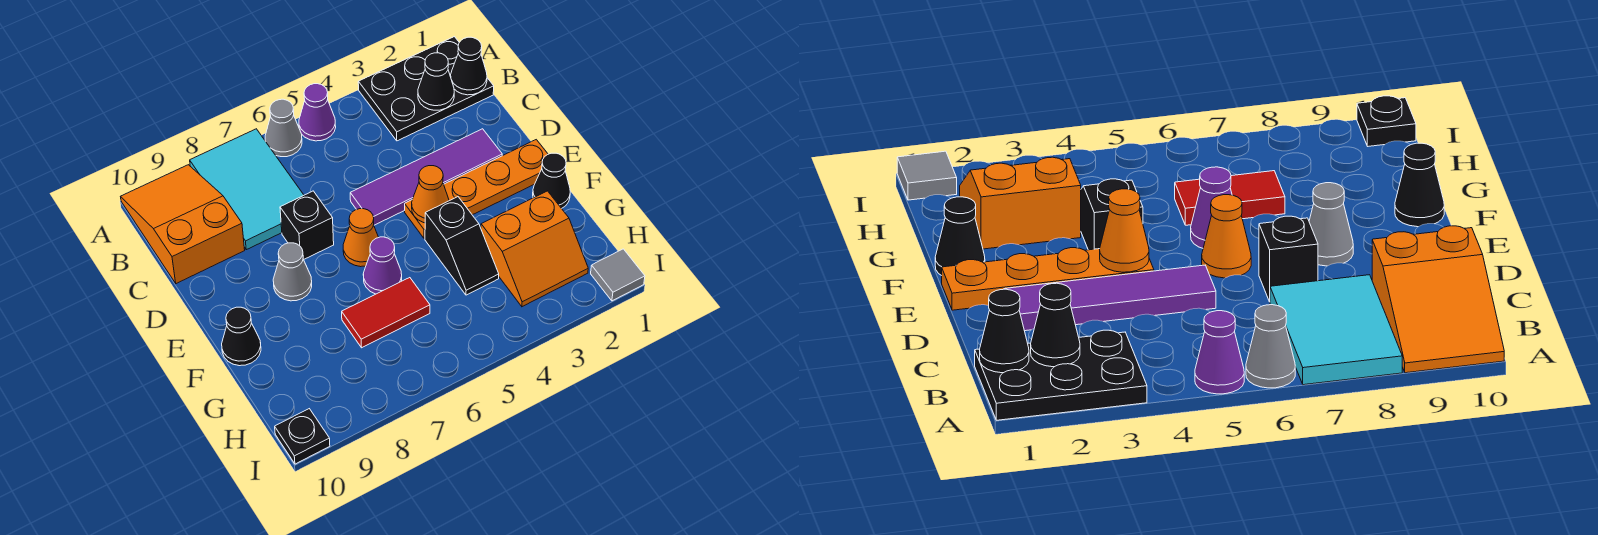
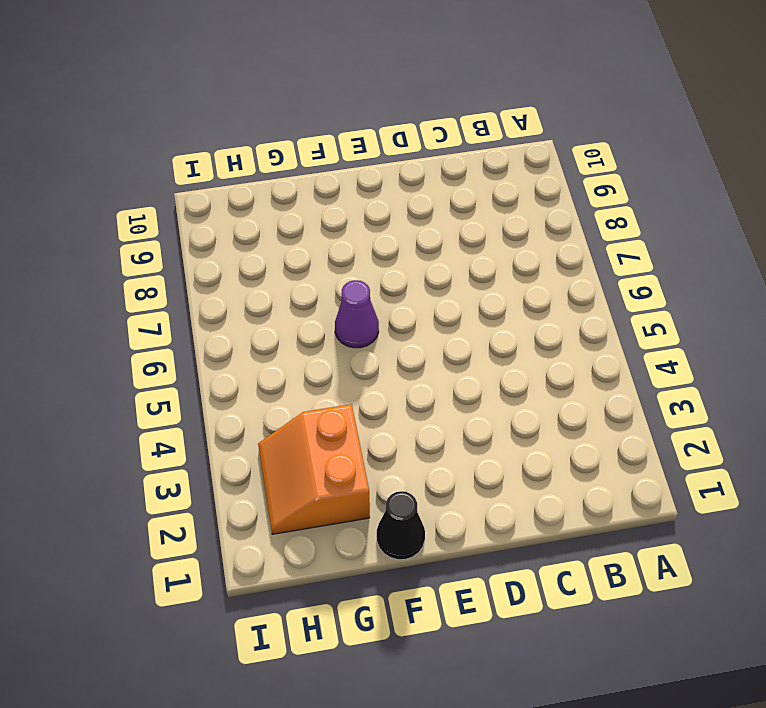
none -> black 2x3 plate [358,37,494,141]
none -> purple 1x1 cone [299,84,336,141]
none -> grey 1x1 cone [265,99,302,157]

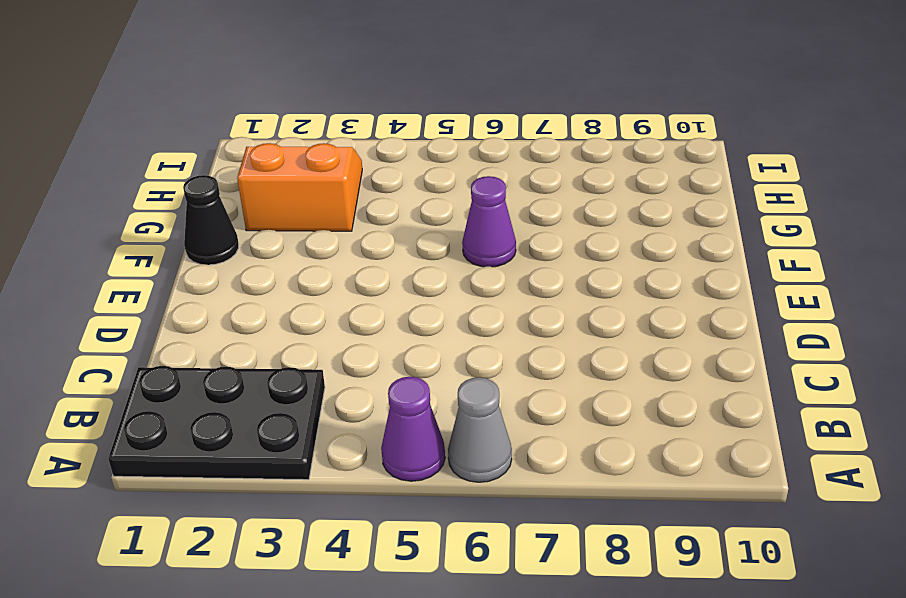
none -> cyan 2x3 tile [190,129,304,250]
none -> orange 2x3 slope [121,165,245,284]
none -> purple 1x4 tile [350,129,502,225]

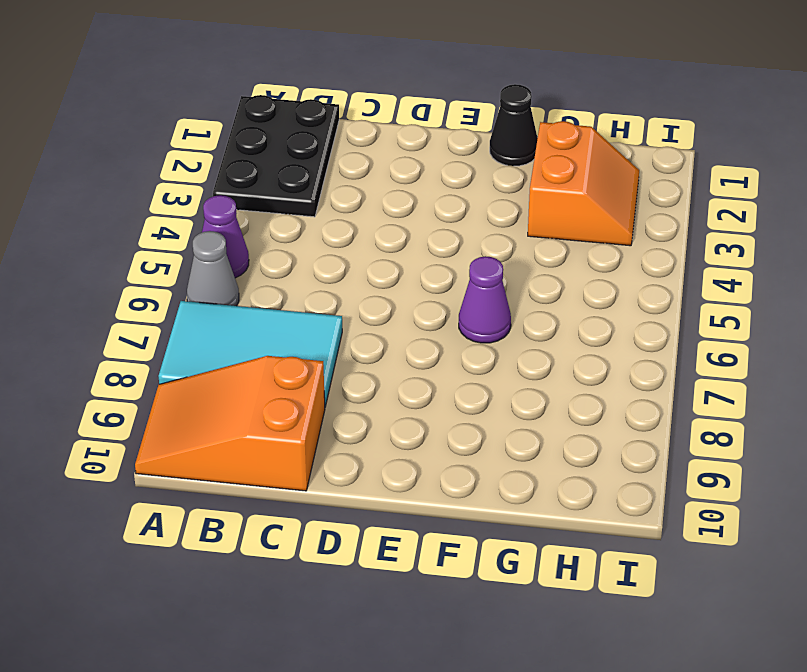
none -> purple 1x4 tile [350,129,502,225]
none -> black 1x1 brick [280,191,334,259]
none -> orange 1x4 plate [405,140,548,238]

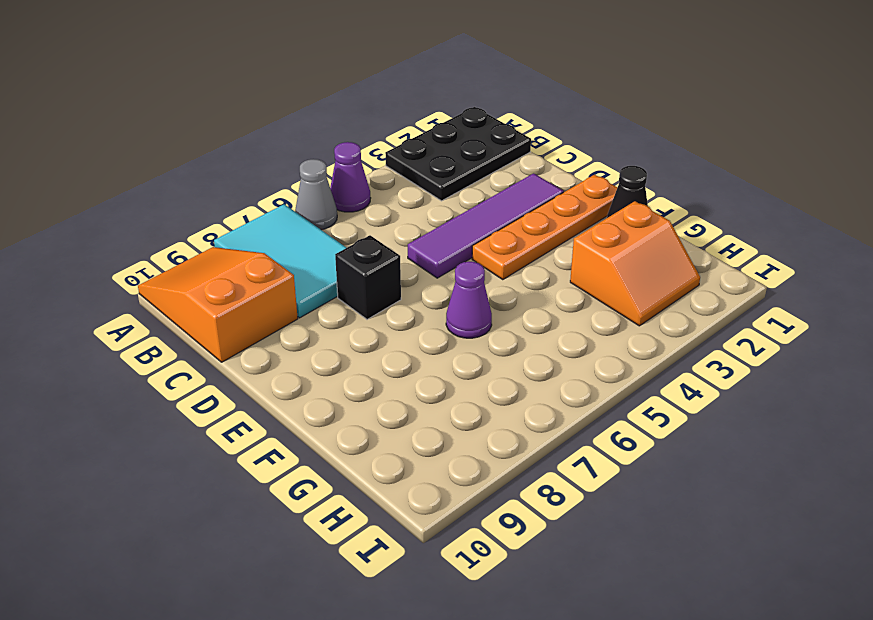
none -> orange 1x1 cone [343,209,379,267]
none -> grey 1x1 cone [273,243,312,301]
none -> black 1x2 slope [425,197,499,295]

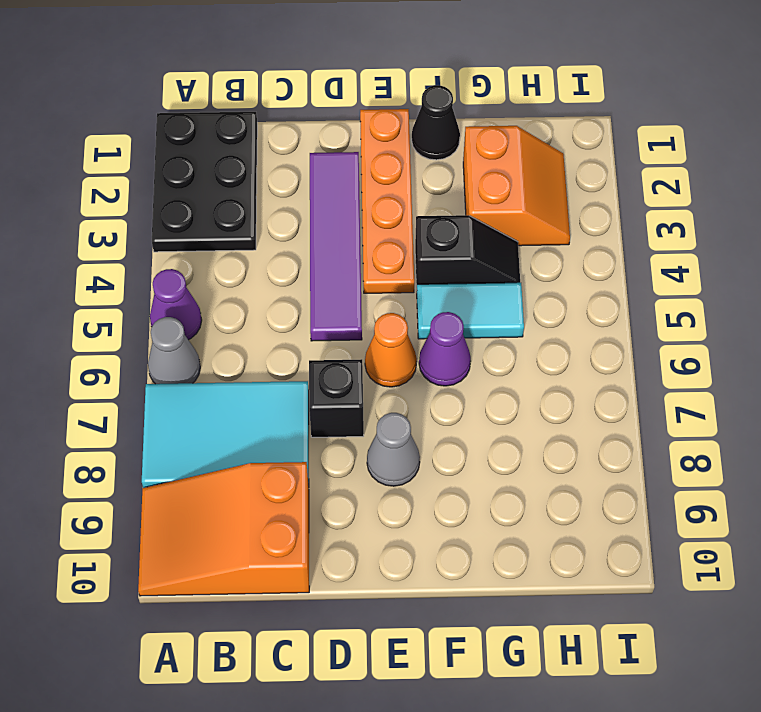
cyan 1x2 tile [417,283,524,339] -> none
none -> black 1x1 cone [222,307,261,366]
none -> red 1x2 tile [342,278,430,348]
none -> grey 1x1 tile [591,249,645,301]

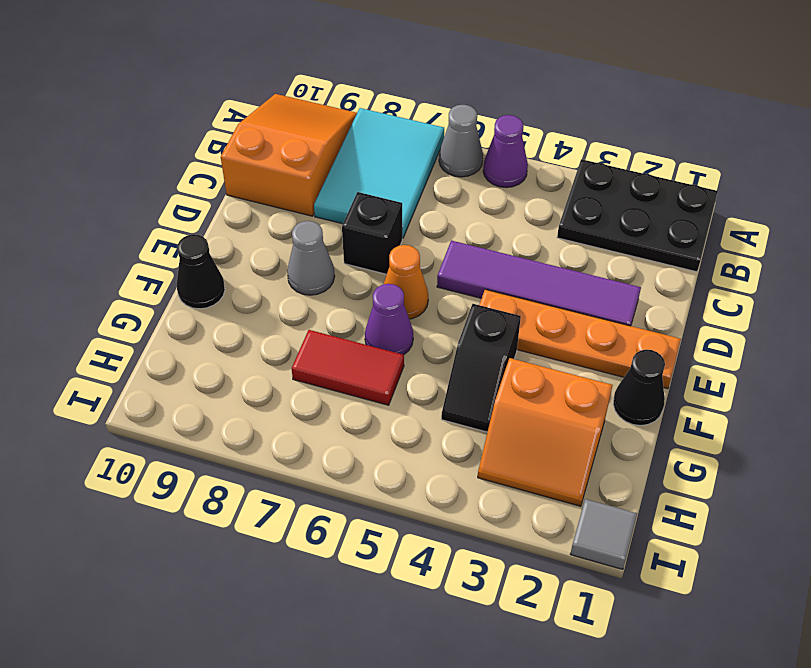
none -> black 1x1 plate [275,409,330,464]
none -> black 1x1 cone [451,37,487,95]
none -> black 1x1 cone [418,53,454,110]

